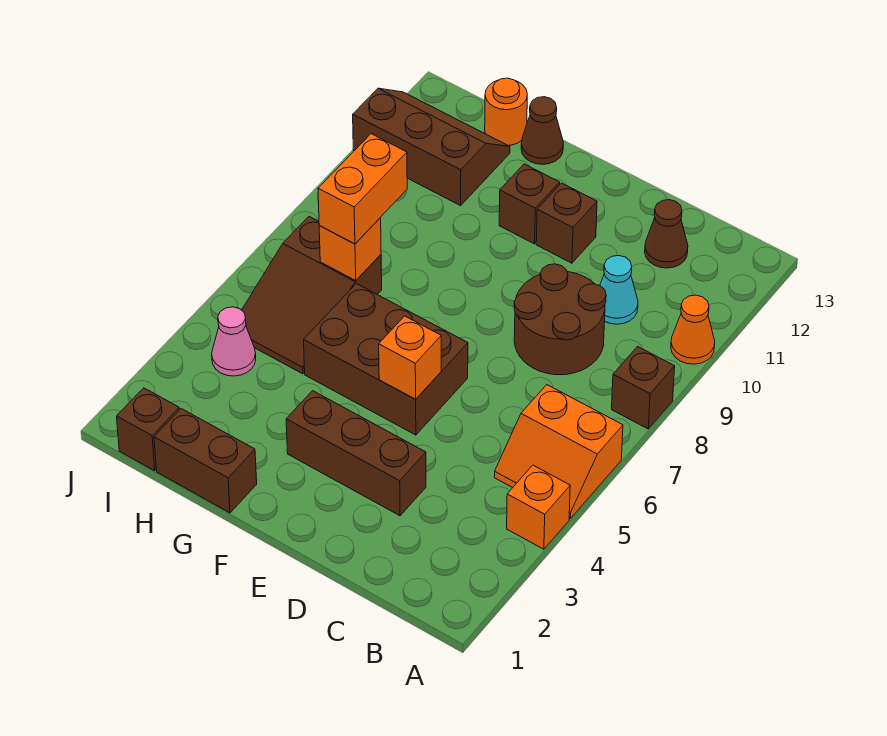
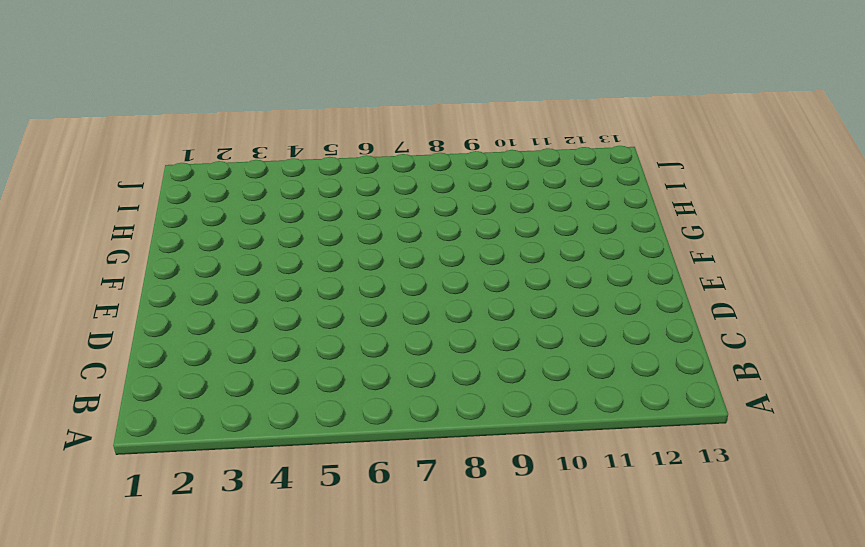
none -> orange 1x1 brick [507,465,570,549]
none -> orange 2x2 slope [494,385,623,518]
none -> brown 1x1 brick [612,347,675,429]

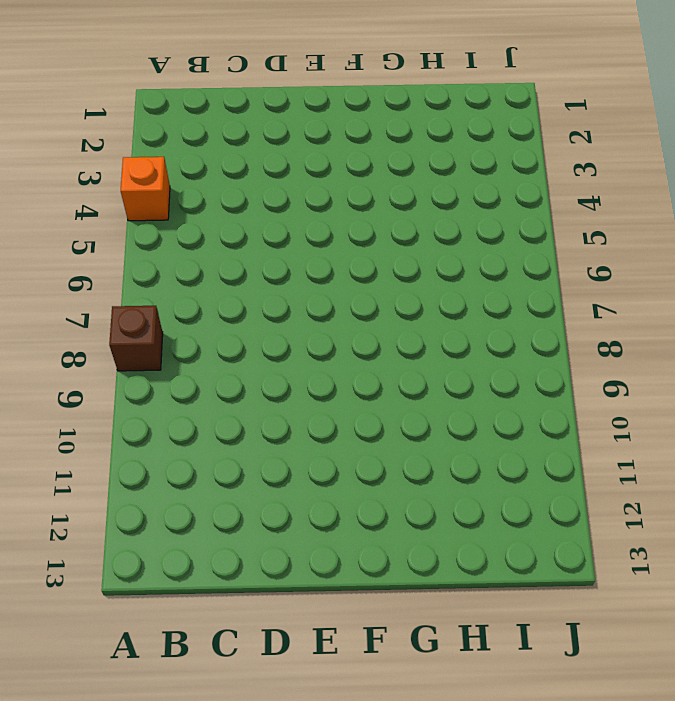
none -> orange 2x2 slope [494,385,623,518]
none -> orange 1x1 cone [671,295,715,364]
none -> brown 2x2 round brick [514,264,606,375]

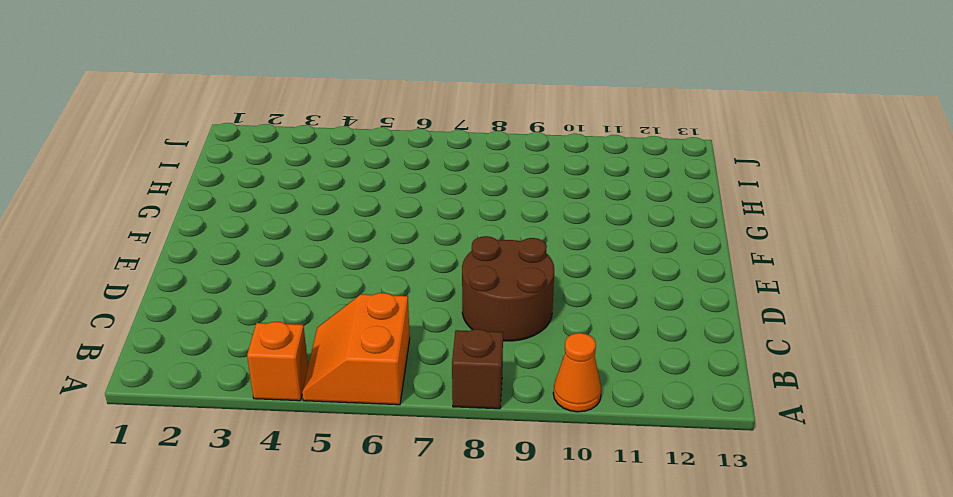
none -> cyan 1x1 cone [600,256,638,324]
none -> brown 1x1 cone [645,200,688,268]
none -> brown 1x3 brick [286,391,426,516]

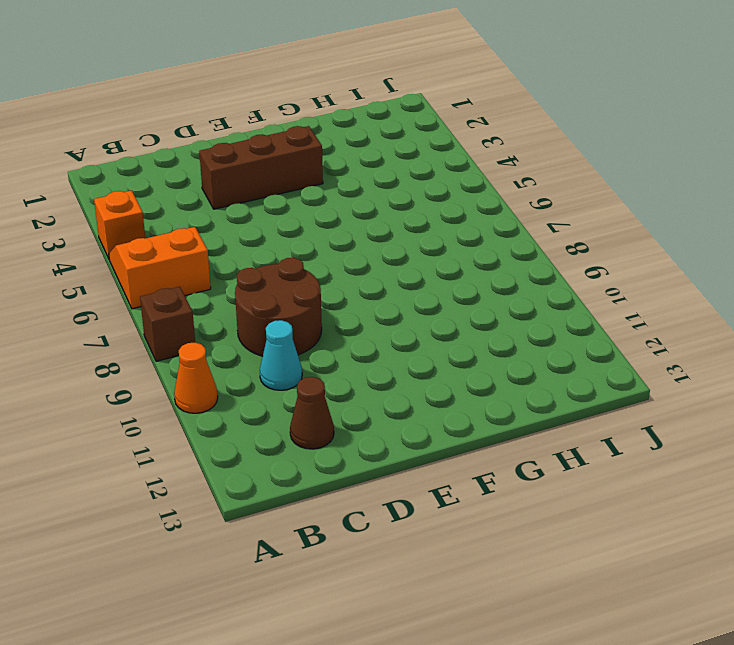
none -> brown 2x3 brick [304,284,468,435]
none -> brown 1x1 brick [536,183,597,263]
none -> brown 1x1 brick [499,164,560,244]

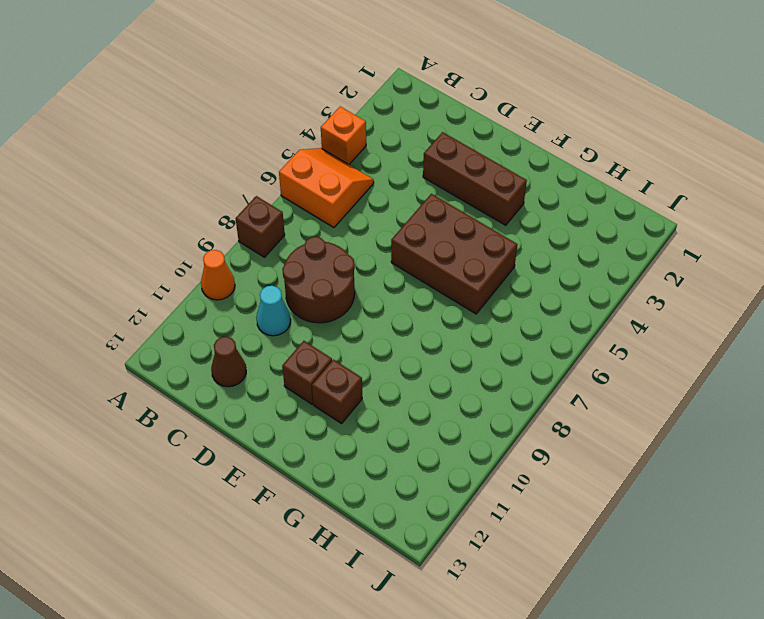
none -> brown 1x2 brick [154,409,257,513]
none -> brown 1x1 cone [521,97,563,164]
none -> brown 2x3 slope [242,217,382,374]

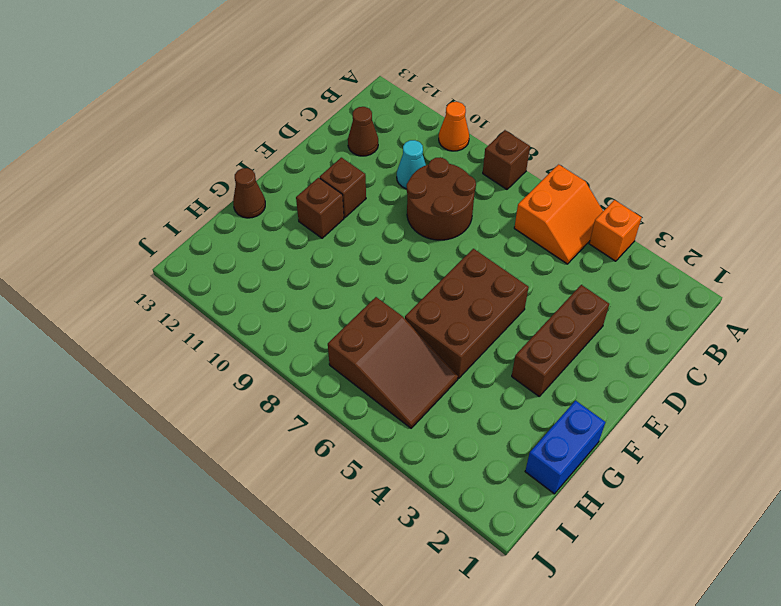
blue 1x2 brick [525,400,605,494] -> brown 1x2 brick [154,409,257,513]
none -> brown 2x3 slope [353,88,510,206]
none -> orange 1x1 round brick [485,78,527,146]
none -> brown 1x1 brick [117,388,179,471]

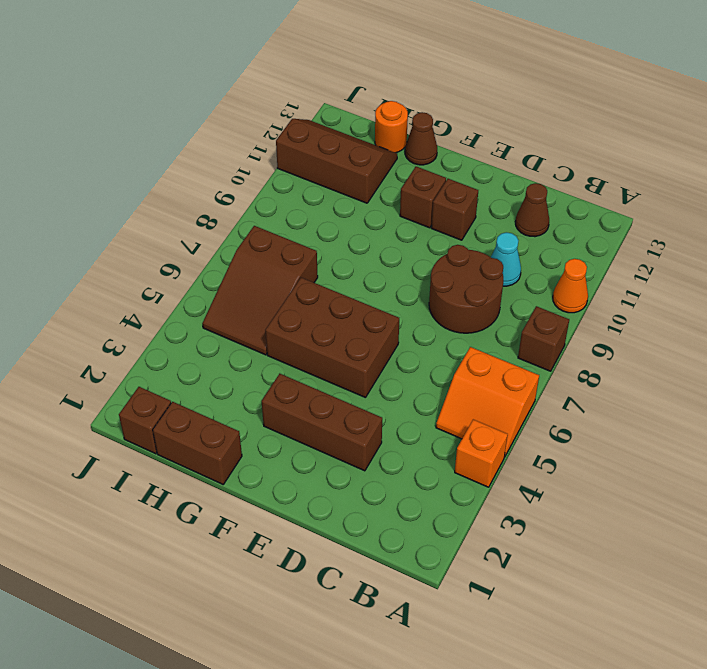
none -> pink 1x1 cone [212,307,256,376]
none -> orange 1x1 brick [379,316,441,399]
none -> orange 1x1 brick [319,218,381,280]

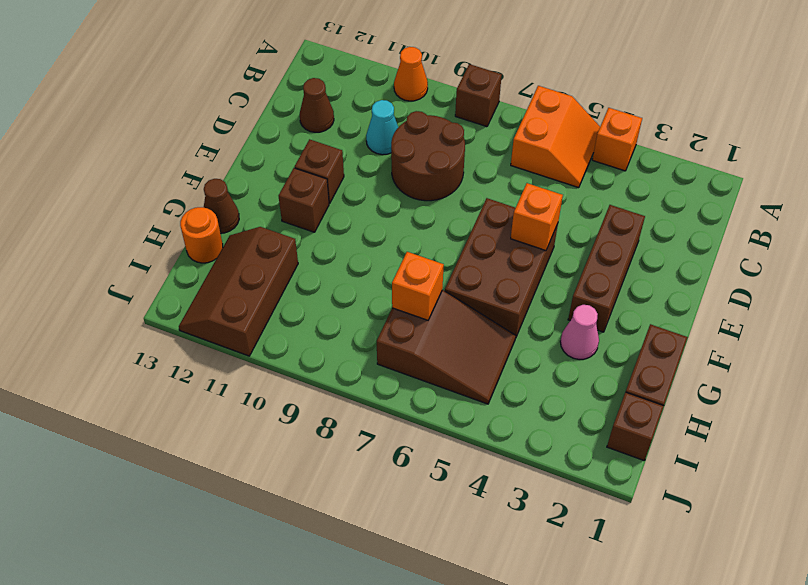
pink 1x1 cone [560,305,599,360] -> pink 1x1 cone moved to [212,307,256,376]
none -> orange 1x2 brick [318,134,407,244]

